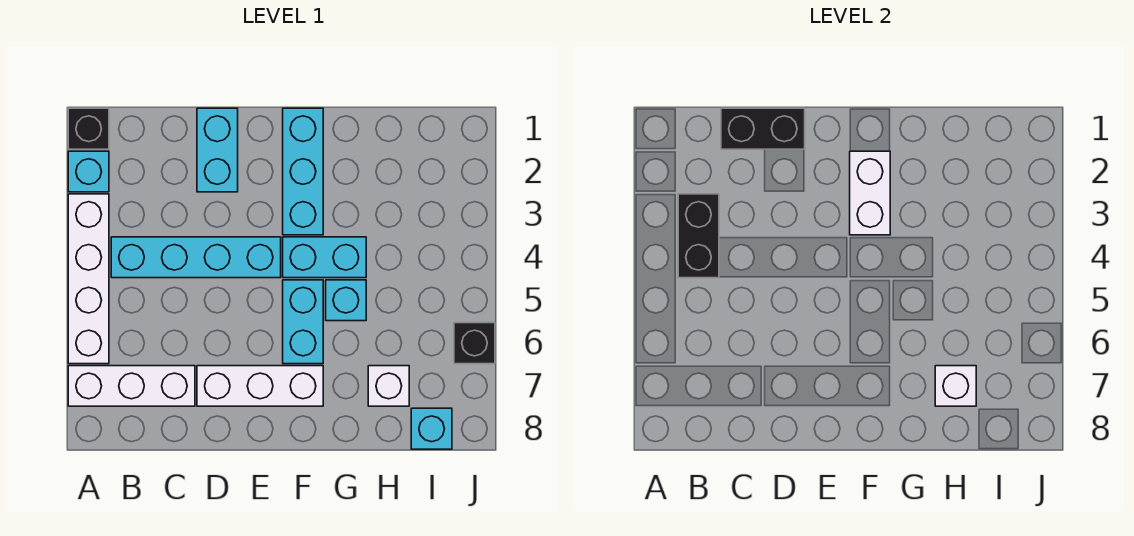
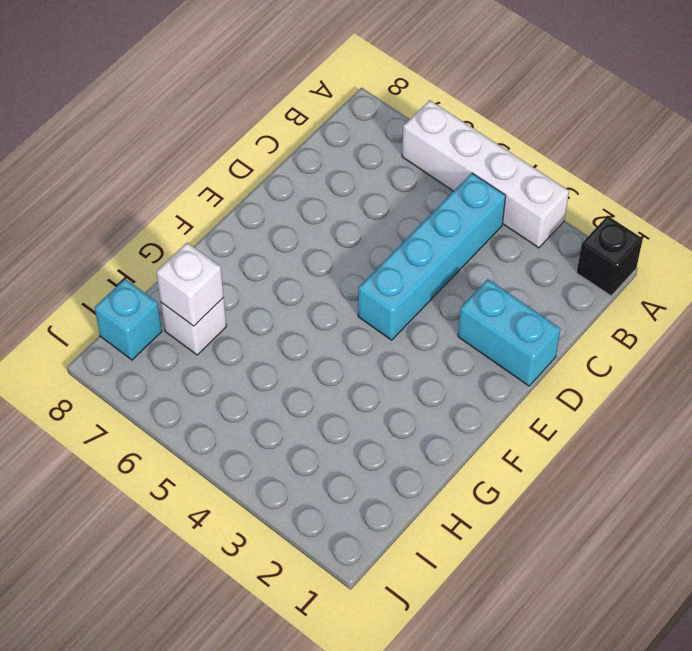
none -> cyan 1x1 brick [68,151,109,192]
none -> white 1x3 brick [68,366,195,406]
none -> white 1x3 brick [197,366,323,406]

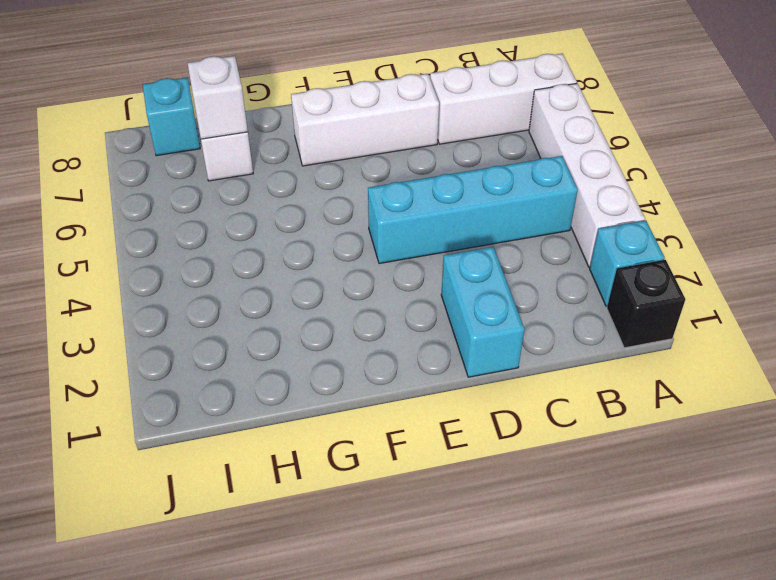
none -> cyan 1x3 brick [283,108,323,235]
none -> cyan 1x2 brick [283,237,366,278]
none -> cyan 1x2 brick [283,280,323,364]

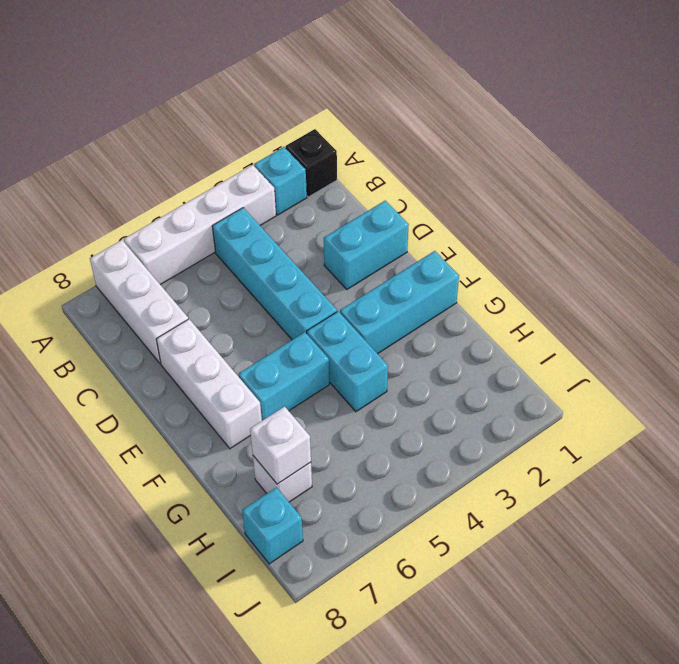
none -> cyan 1x1 brick [326,280,366,321]
none -> black 1x1 brick [454,323,495,364]
none -> black 1x2 brick [678,194,719,278]

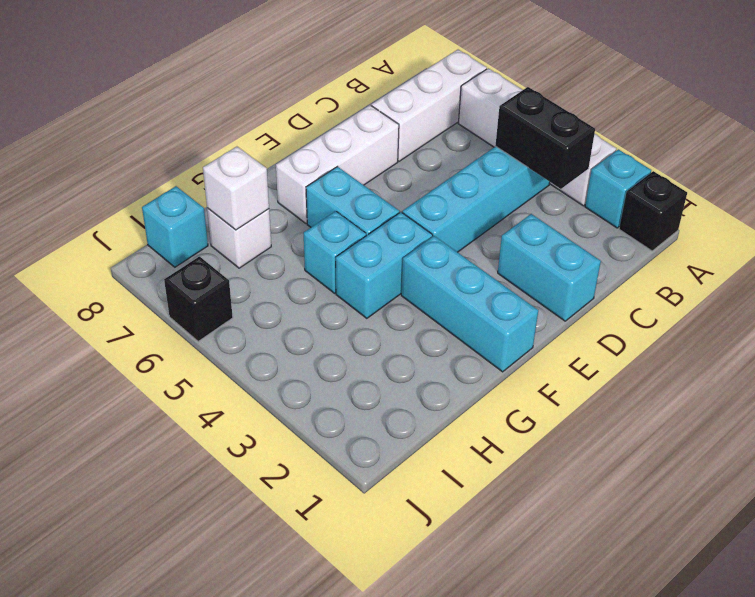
none -> black 1x2 brick [721,108,805,149]
none -> white 1x2 brick [850,151,890,235]

